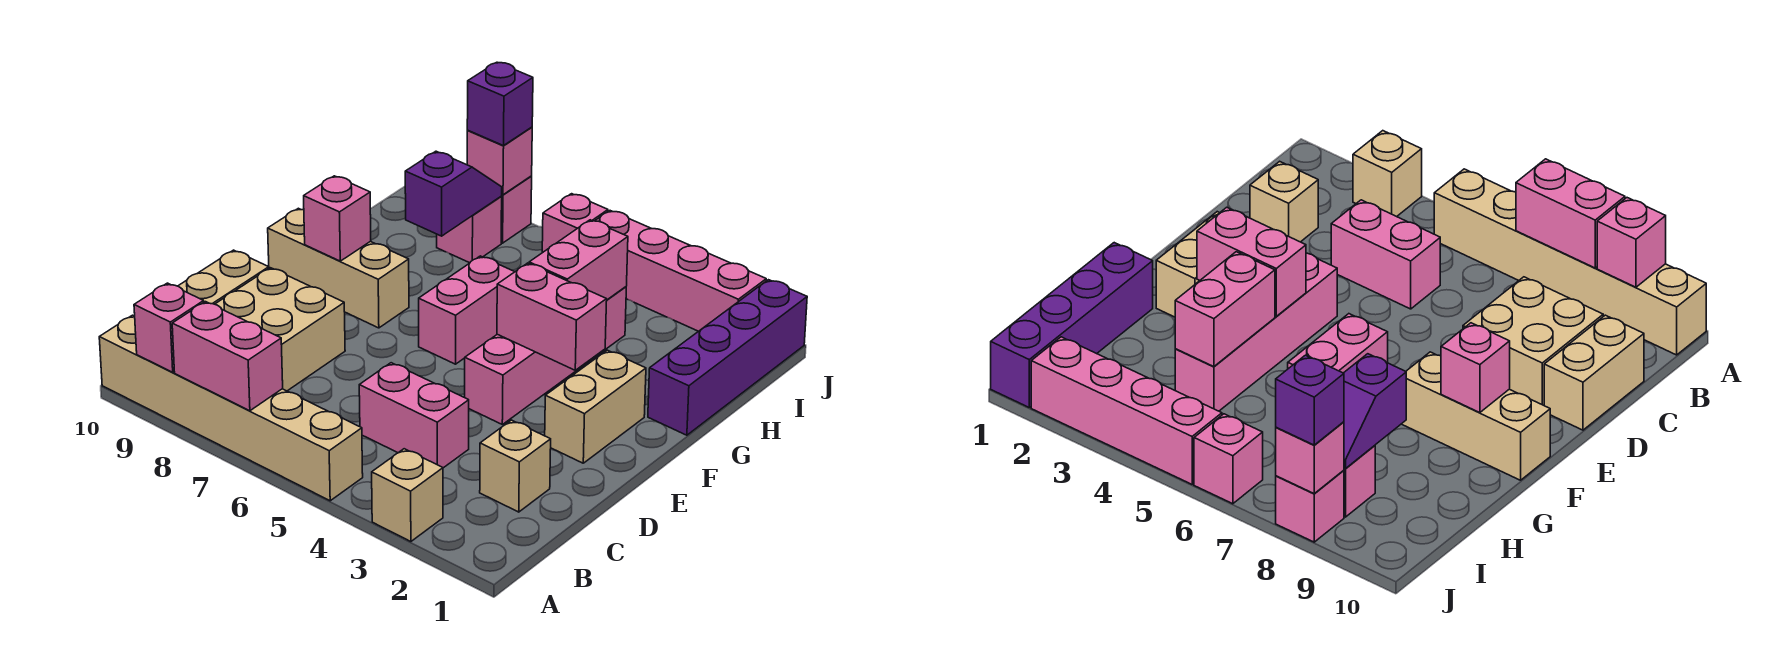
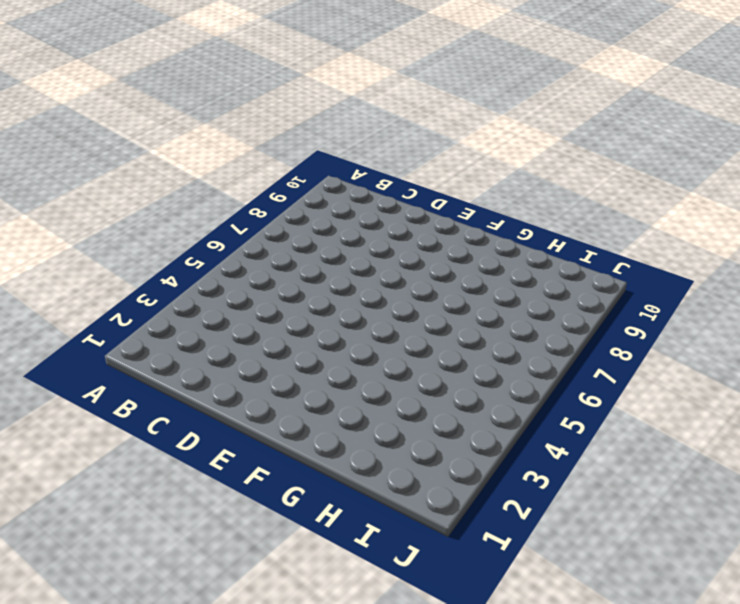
none -> tan 1x1 brick [372,449,443,542]
none -> tan 1x6 brick [99,315,363,501]
none -> tan 1x1 brick [480,420,551,512]

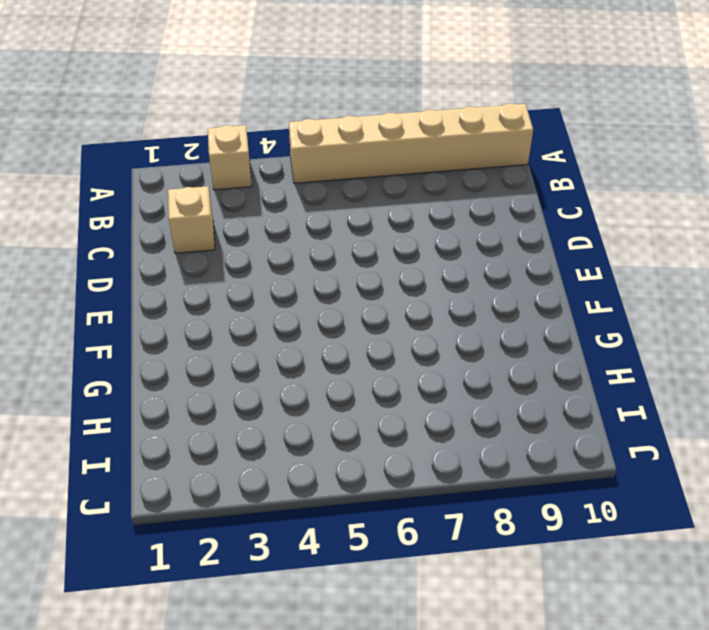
none -> pink 1x2 brick [359,363,469,468]
none -> tan 2x2 brick [215,268,345,391]
none -> tan 1x2 brick [178,250,269,304]

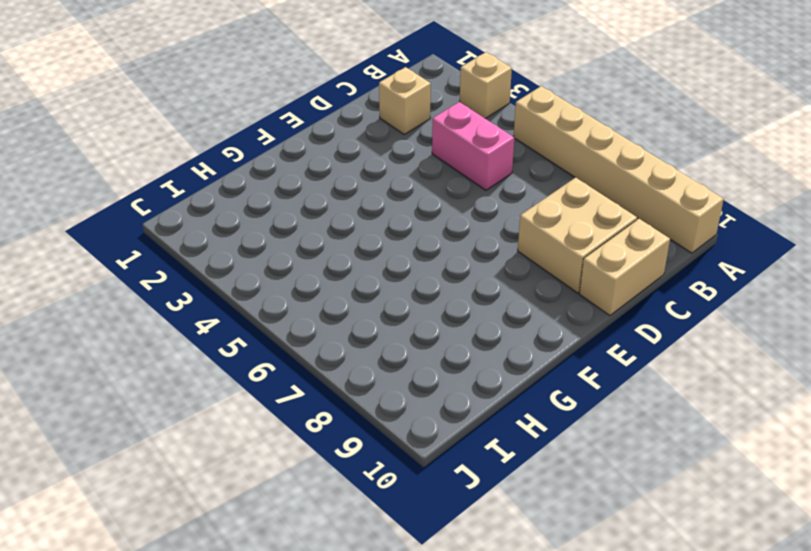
none -> tan 1x2 brick [545,350,646,463]
none -> pink 1x4 brick [465,287,626,424]
none -> pink 1x2 brick [419,256,514,364]

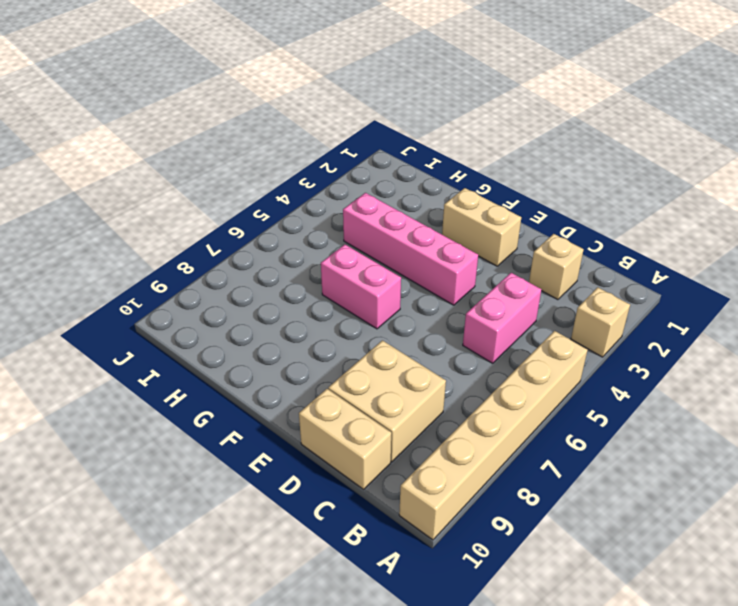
none -> tan 1x3 brick [268,208,409,328]
none -> purple 1x4 brick [648,280,807,435]
none -> pink 1x1 brick [437,197,502,263]

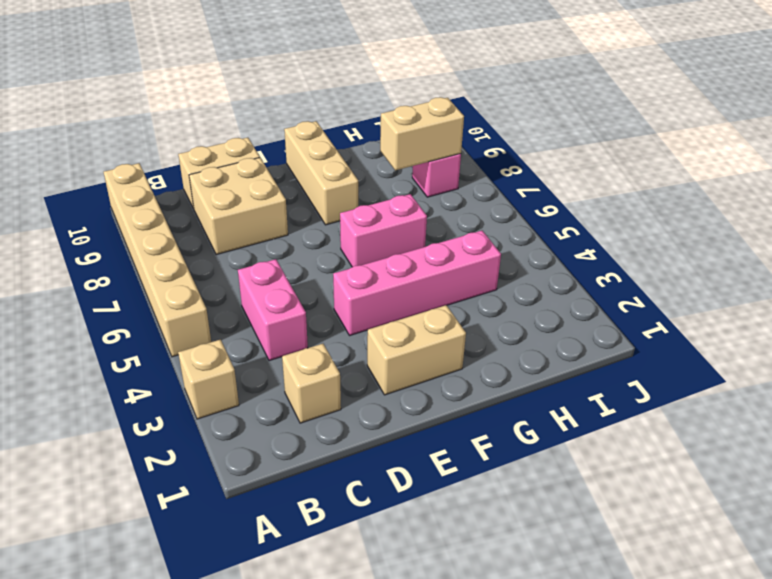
tan 1x2 brick [380,97,464,170] -> purple 1x2 slope [405,151,502,236]
none -> purple 1x4 brick [648,280,807,435]
none -> pink 1x4 brick [595,211,766,331]
none -> pink 1x1 brick [542,194,608,253]

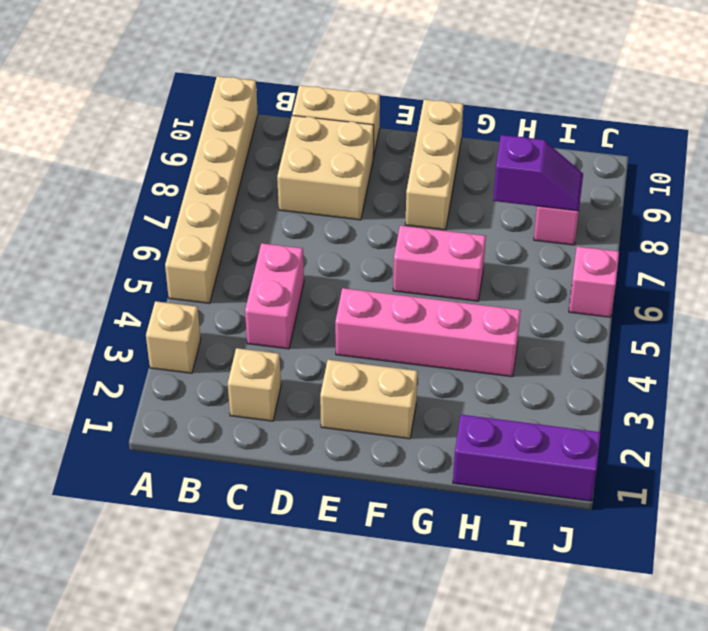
purple 1x3 brick [453,415,601,501] -> purple 1x4 brick [648,280,807,435]
none -> pink 1x4 brick [595,211,766,331]
none -> pink 1x1 brick [501,176,532,243]
none -> pink 1x2 brick [172,302,283,411]

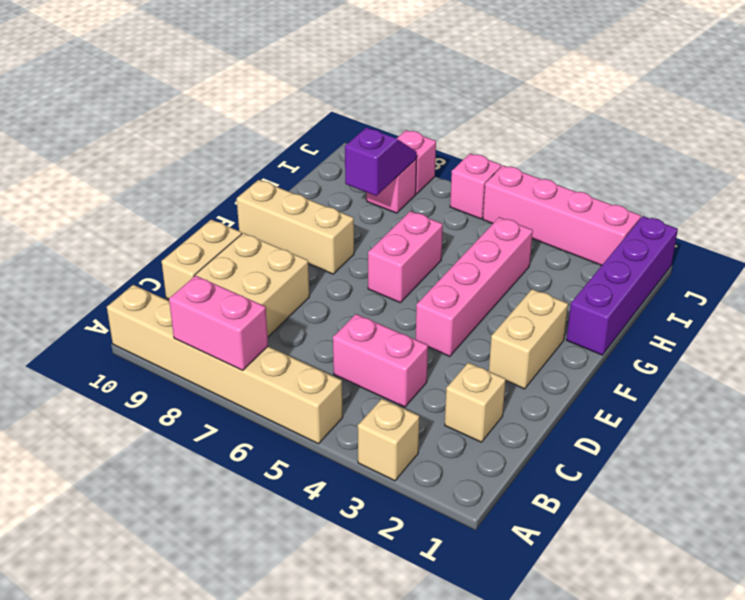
none -> pink 1x1 brick [134,283,204,372]
none -> pink 1x2 brick [497,263,607,370]
none -> pink 1x1 brick [304,176,371,261]

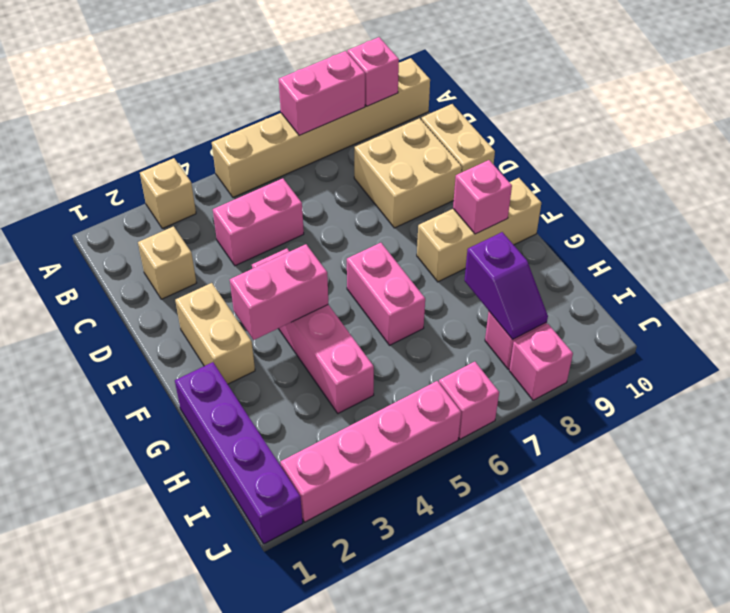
none -> pink 1x2 brick [529,220,628,300]
none -> pink 1x1 brick [467,127,532,195]
none -> purple 1x1 brick [467,62,533,146]

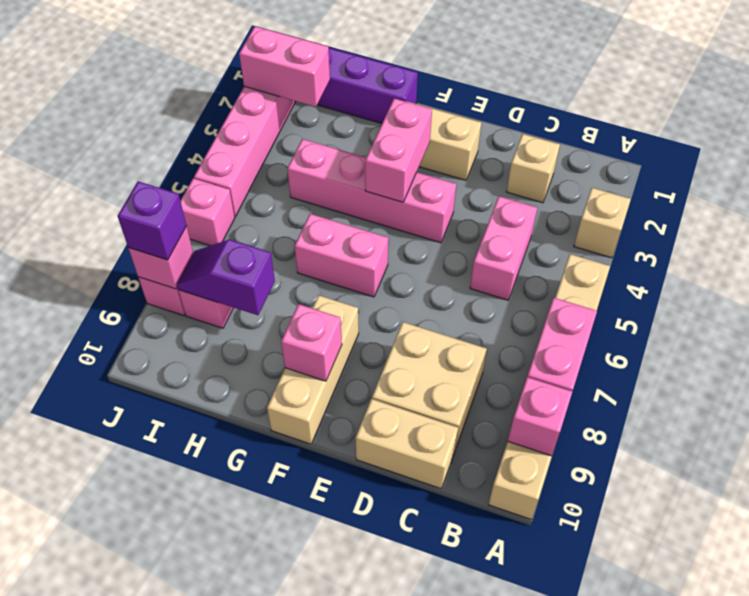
pink 1x2 brick [239,26,330,107] -> pink 1x2 brick moved to [529,220,628,300]

